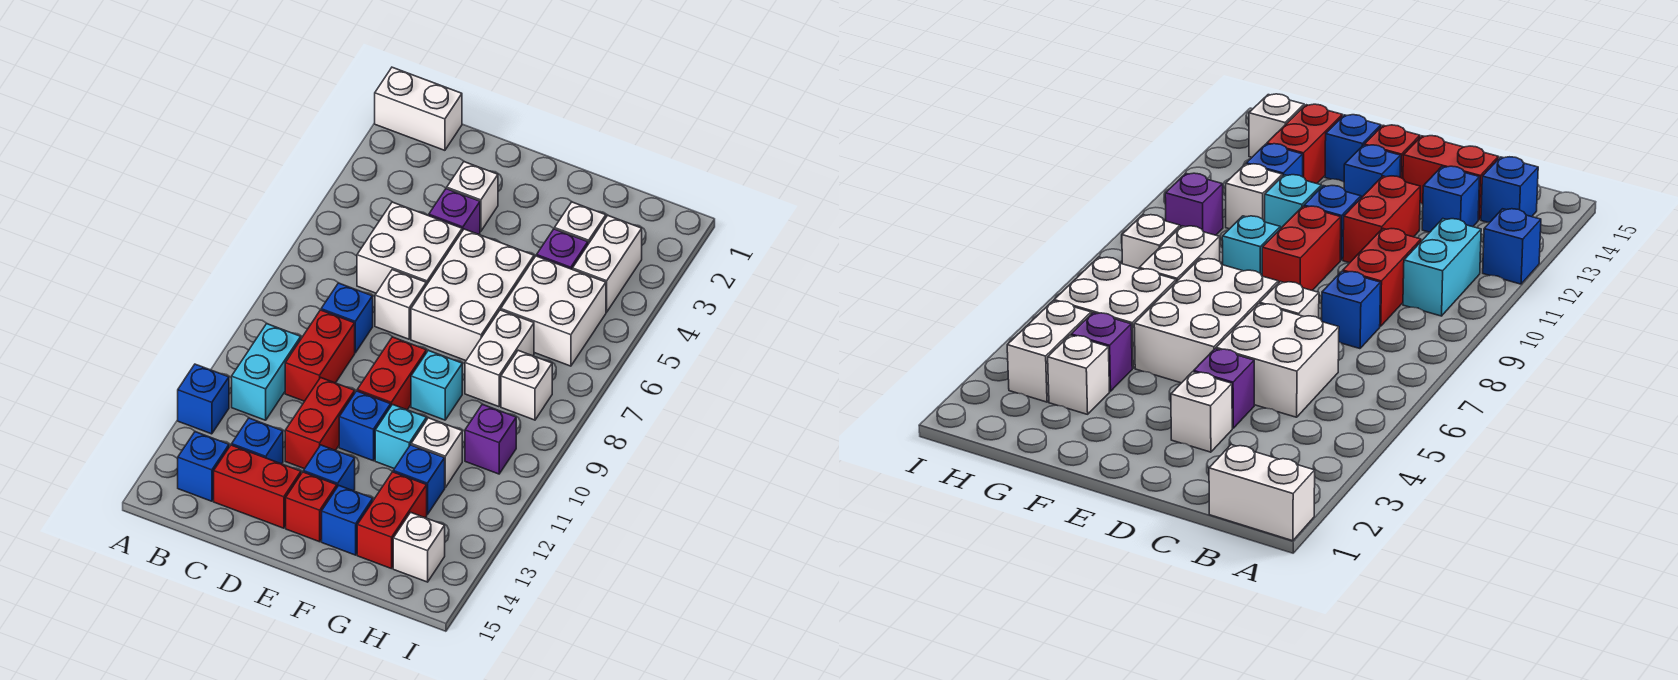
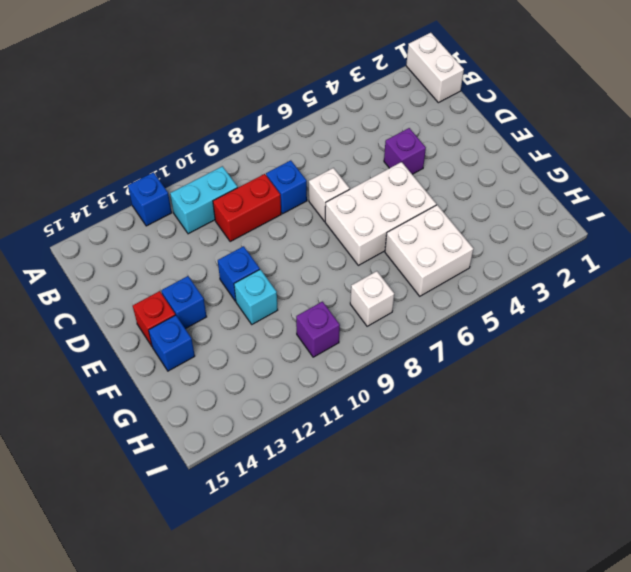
none -> blue 1x1 brick [178,432,229,501]
none -> white 2x2 brick [357,202,462,293]
none -> blue 1x1 brick [232,418,283,464]
none -> red 1x2 brick [214,445,301,528]

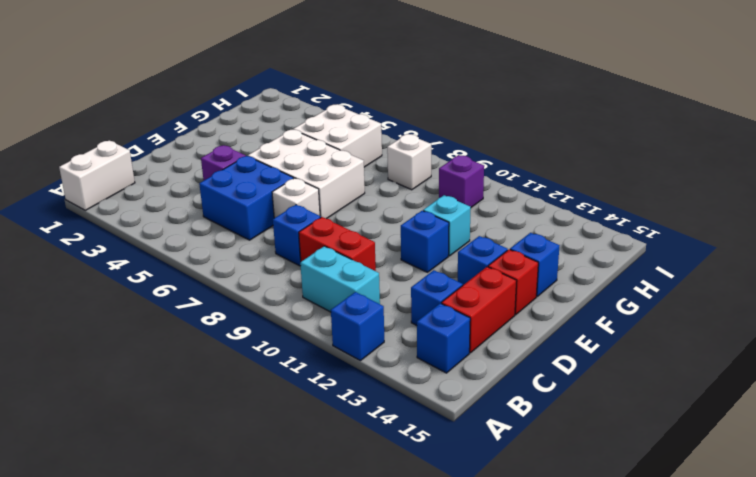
blue 2x2 brick [199,156,294,240] -> white 2x2 brick [357,202,462,293]
none -> white 1x1 brick [446,162,498,231]
none -> red 1x2 brick [285,378,355,469]
none -> red 1x2 brick [357,337,426,410]
none -> cyan 1x1 brick [411,350,462,420]

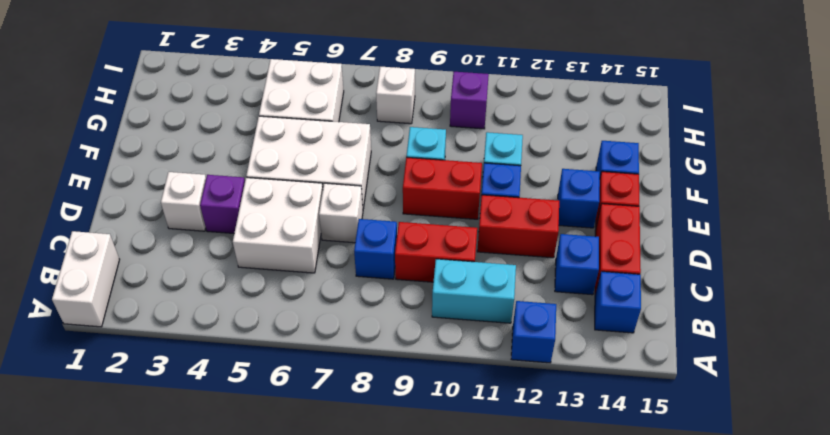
none -> white 1x1 brick [555,202,606,244]
none -> purple 1x1 brick [537,229,588,269]
none -> white 1x2 brick [465,310,534,407]
none -> white 1x1 brick [411,418,462,487]

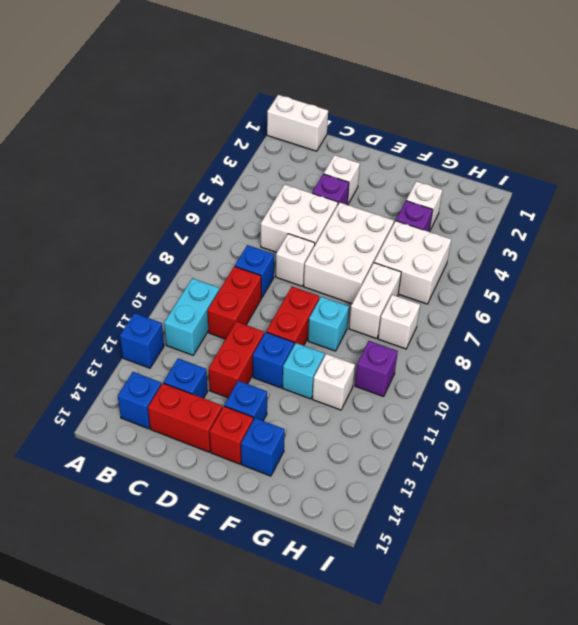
none -> blue 1x1 brick [393,445,445,515]
none -> red 1x2 brick [357,472,427,569]
none -> white 1x2 brick [573,216,642,312]
none -> white 1x1 brick [393,512,445,582]

